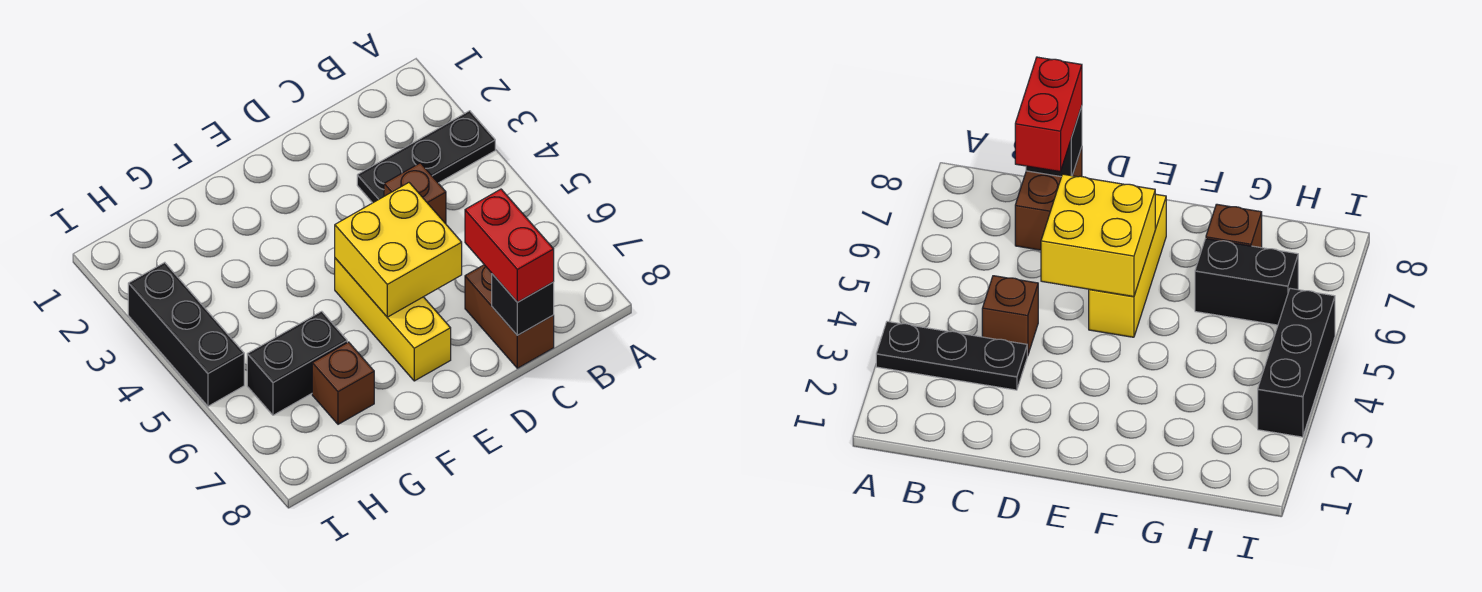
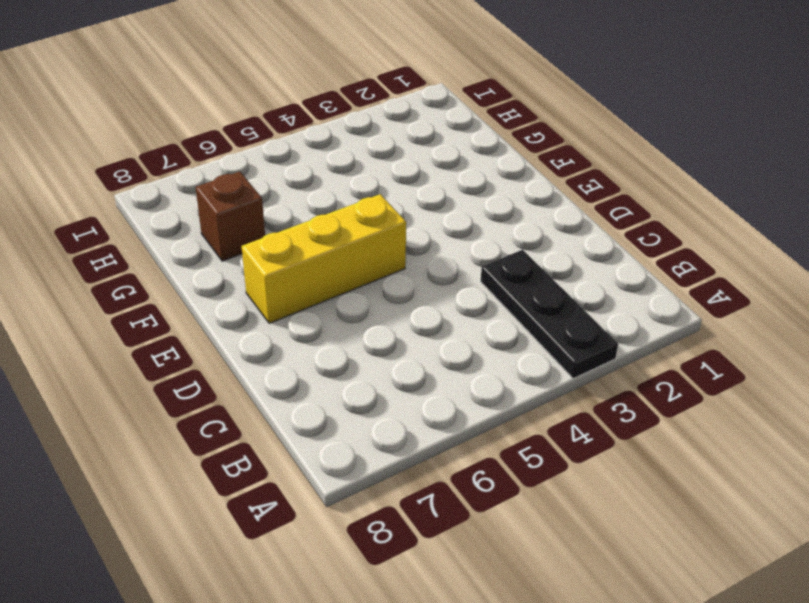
none -> brown 1x1 brick [384,163,446,224]
none -> brown 1x2 brick [465,265,554,368]

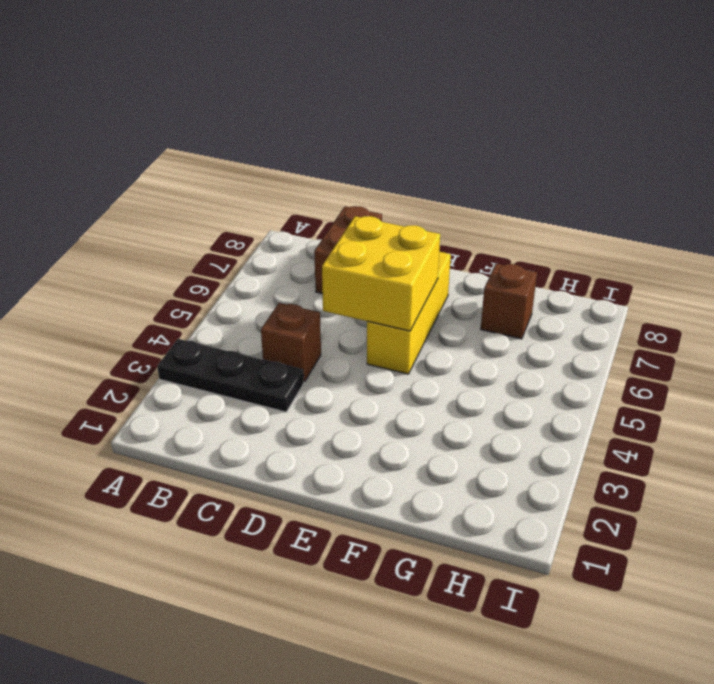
none -> black 1x2 brick [247,311,347,415]
none -> black 1x3 brick [128,262,244,406]

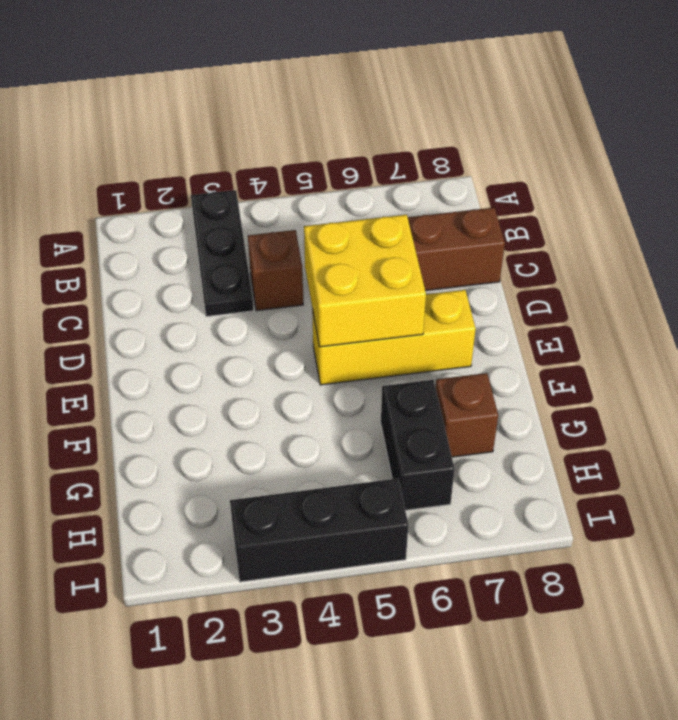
none -> black 1x1 brick [492,274,554,335]
none -> red 1x2 brick [465,189,554,302]

